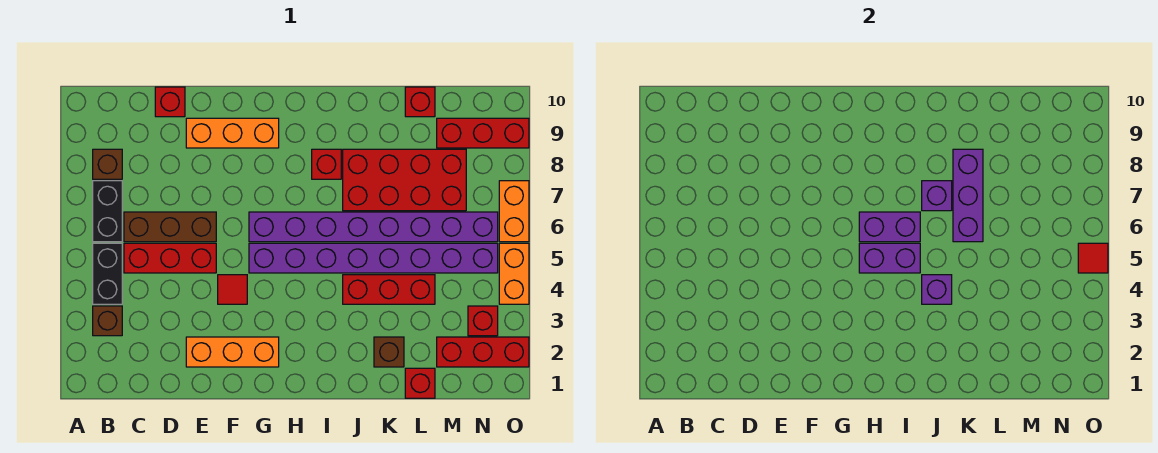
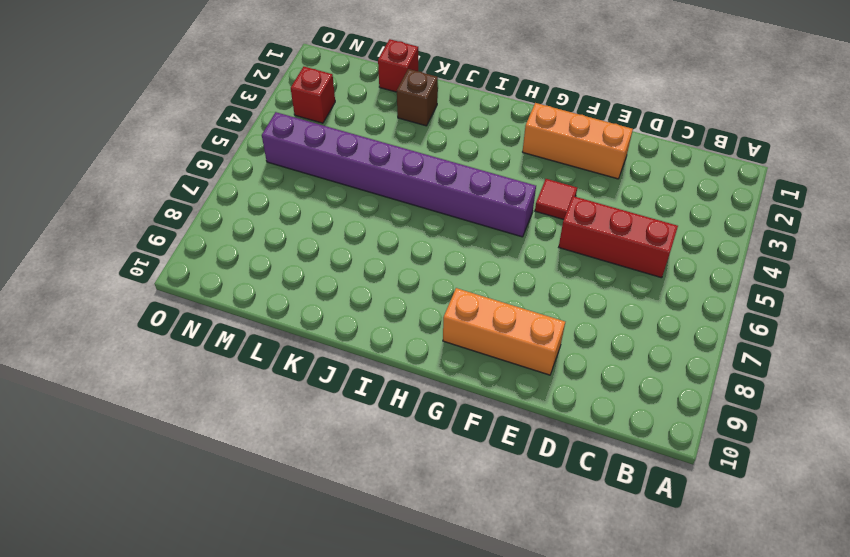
none -> brown 1x1 brick [93,306,122,336]
none -> black 1x2 brick [93,243,122,304]
none -> black 1x2 brick [93,181,122,242]

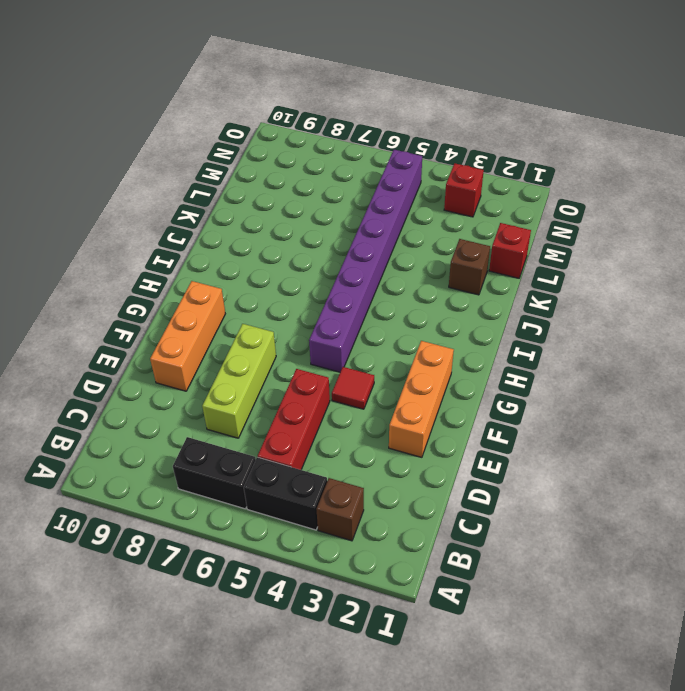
lime 1x3 brick [202,324,276,438] -> none
none -> brown 1x1 brick [93,149,122,179]
none -> brown 1x3 brick [124,212,216,242]
none -> red 1x1 brick [155,87,185,117]

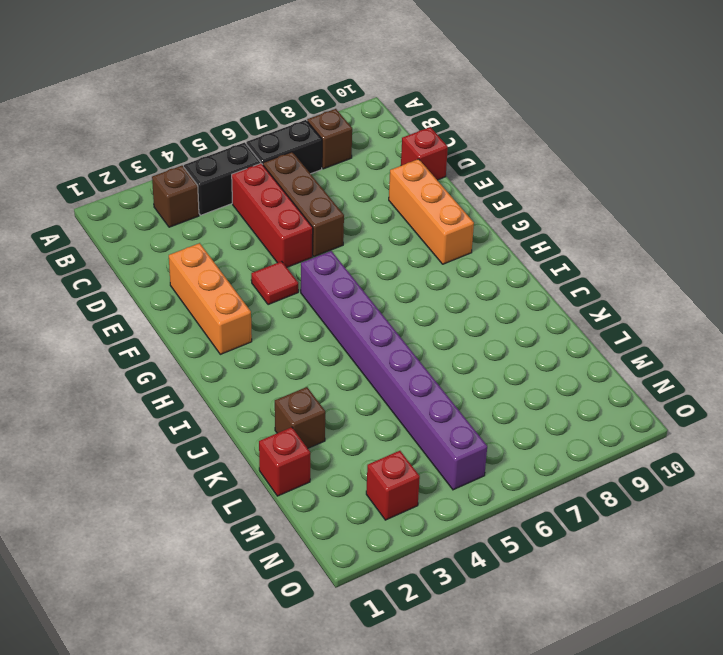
none -> purple 1x8 brick [249,212,498,242]
none -> red 1x1 brick [312,149,341,179]
none -> red 1x3 brick [343,275,435,304]

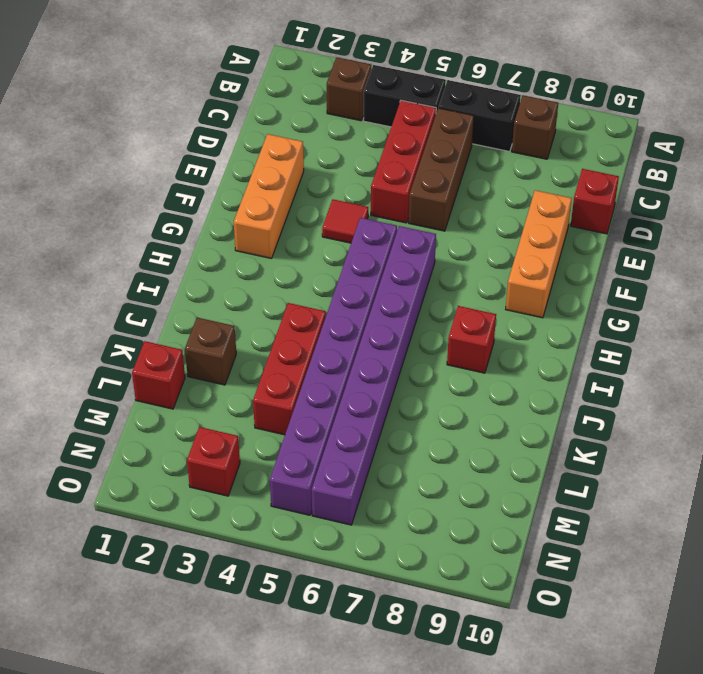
none -> red 2x4 brick [343,149,466,211]
none -> red 1x1 brick [405,87,435,117]
none -> red 1x3 brick [437,337,529,367]

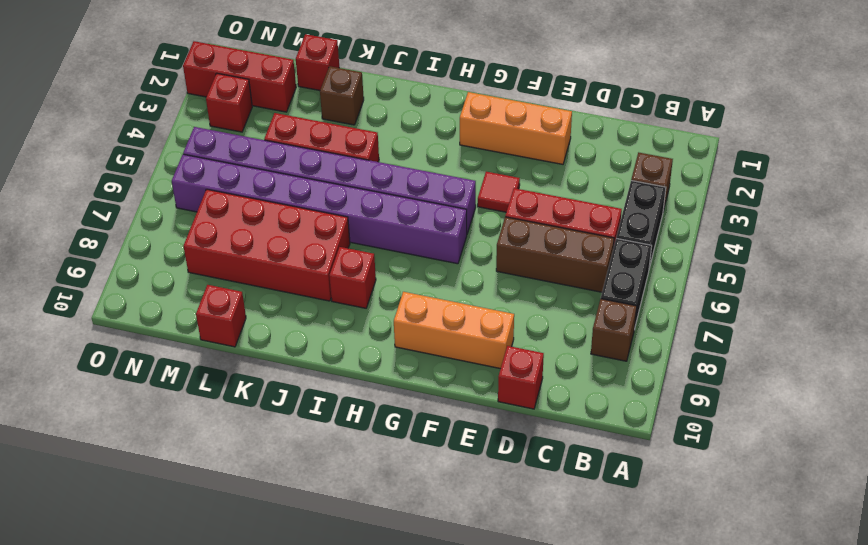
none -> red 1x3 brick [437,118,529,148]
none -> orange 1x2 brick [499,243,529,304]
none -> orange 1x2 brick [499,181,529,242]

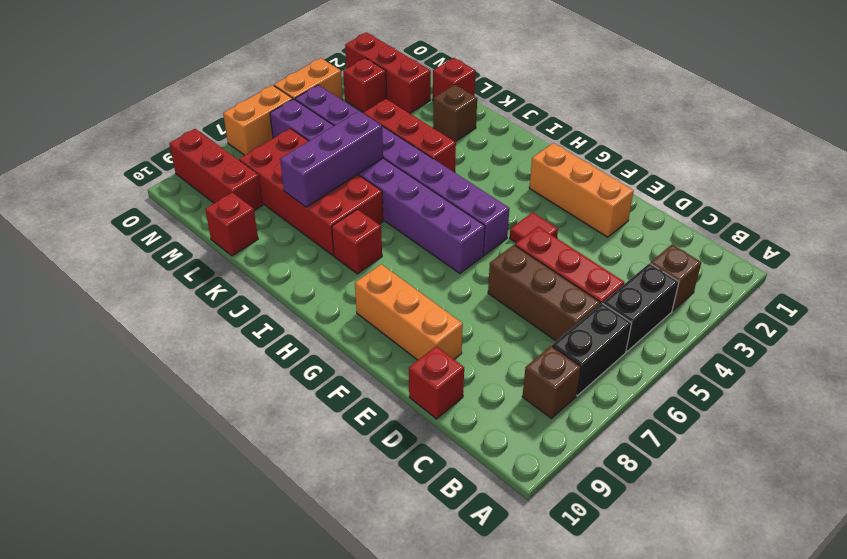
none -> purple 1x2 brick [859,243,920,273]
none -> purple 1x2 brick [859,212,920,242]
none -> purple 1x1 brick [922,275,952,304]

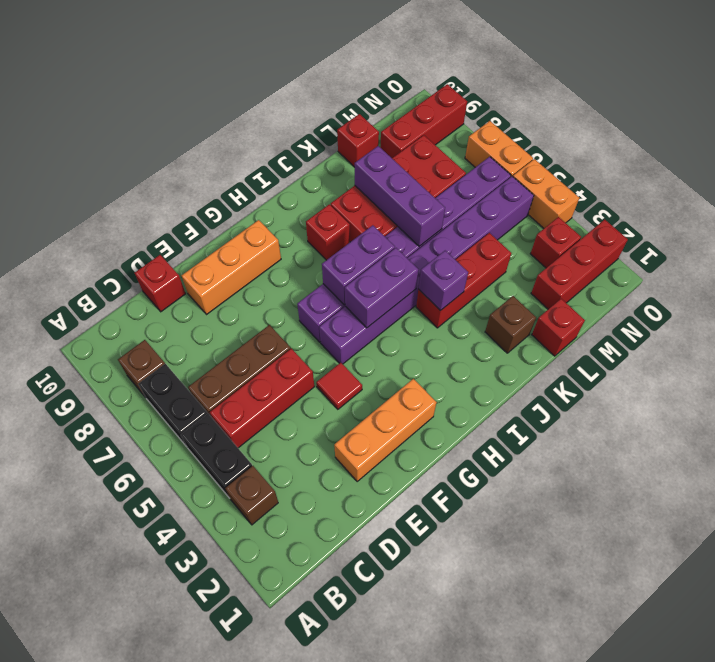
none -> purple 1x1 brick [922,181,952,211]
none -> red 1x1 tile [1078,243,1108,273]

